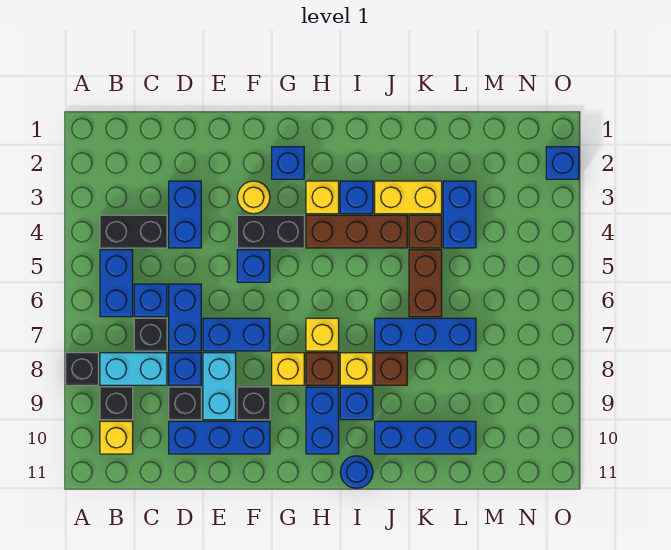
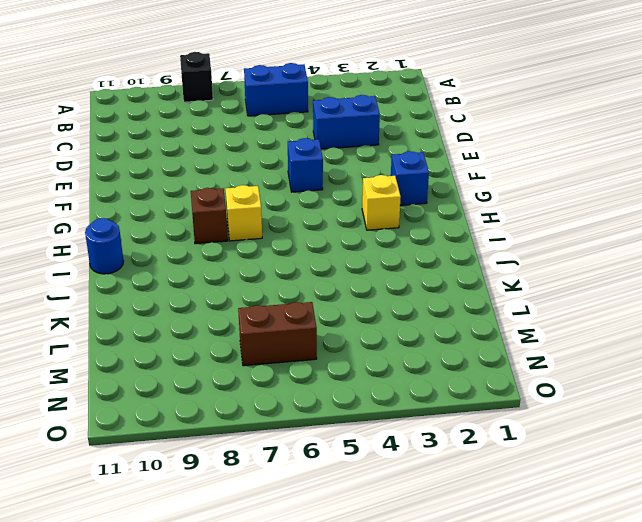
brown 1x2 brick [238,302,317,366] -> brown 1x2 brick moved to [409,250,442,317]
none -> black 1x2 brick [100,215,167,248]
none -> cyan 1x2 brick [100,353,167,385]
none -> black 1x1 brick [100,387,133,420]
none -> yellow 1x1 brick [100,421,133,454]

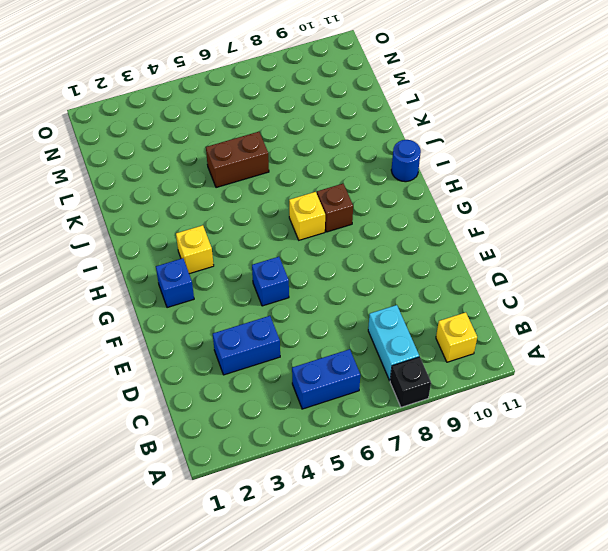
none -> black 1x2 brick [100,215,167,248]
none -> black 1x1 brick [100,387,133,420]
none -> blue 1x1 brick [134,284,167,317]
none -> black 1x1 brick [134,318,167,351]

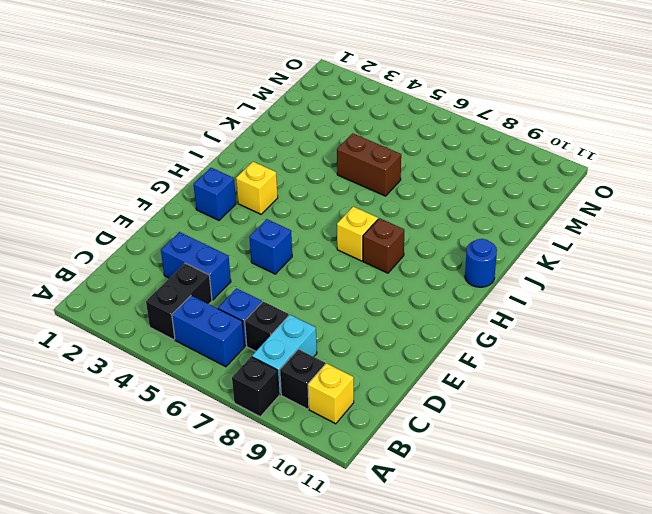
none -> blue 1x2 brick [169,284,201,351]
none -> blue 1x1 brick [169,353,201,385]
none -> black 1x1 brick [169,387,201,420]
none -> blue 1x3 brick [169,421,270,454]

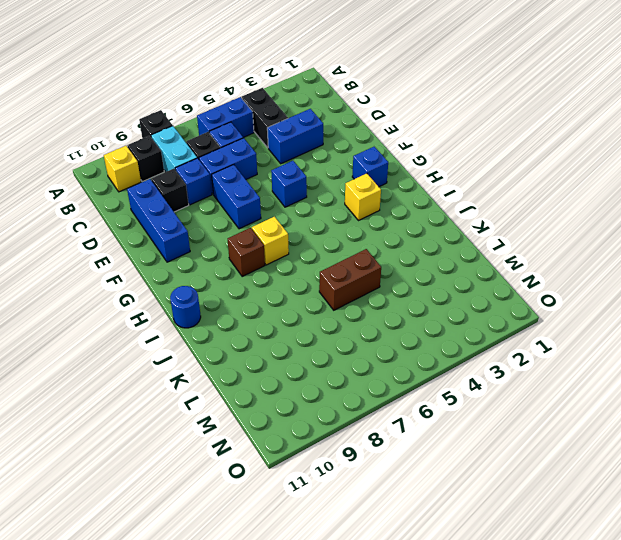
none -> cyan 1x2 brick [203,353,236,420]
none -> yellow 1x1 round brick [237,181,270,214]
none -> black 1x2 brick [237,215,304,248]
none -> black 1x1 brick [237,387,270,420]

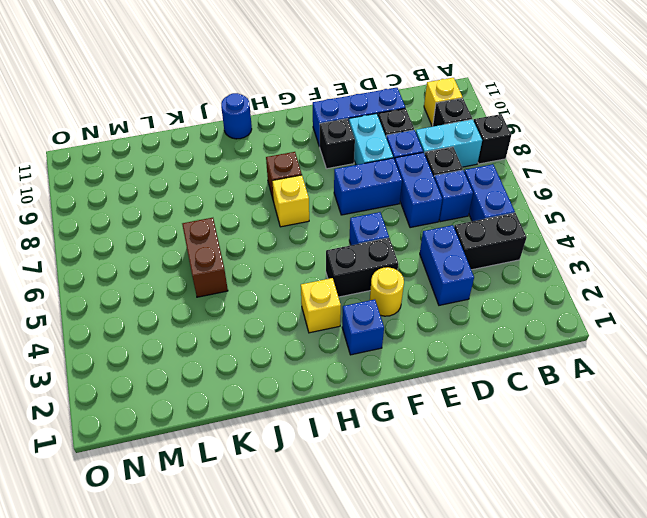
none -> yellow 1x1 brick [272,353,304,385]
none -> brown 1x3 brick [306,215,407,248]
none -> blue 1x2 brick [306,387,339,454]
none -> blue 1x1 brick [340,181,373,214]

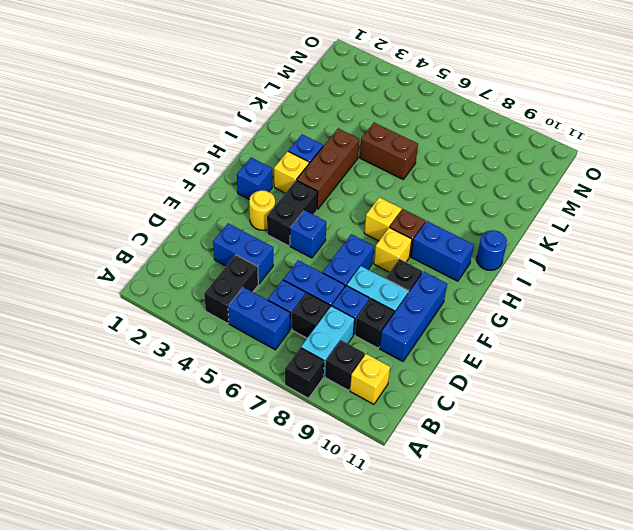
none -> yellow 1x1 brick [340,353,373,385]
none -> blue 1x1 brick [340,387,373,420]
none -> yellow 1x2 brick [375,181,442,214]
none -> blue 1x3 brick [375,318,476,351]

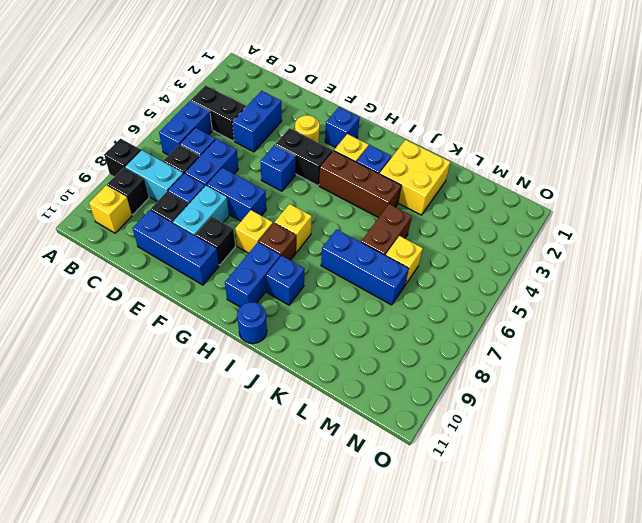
yellow 2x2 brick [380,140,450,215] -> yellow 1x2 brick [375,181,442,214]
yellow 1x1 brick [386,236,423,284] -> yellow 1x1 brick moved to [340,353,373,385]
none -> brown 1x1 brick [375,353,407,385]
none -> blue 1x3 brick [375,421,476,454]
none -> brown 1x1 brick [409,215,442,248]
none -> blue 1x2 brick [443,181,476,248]

